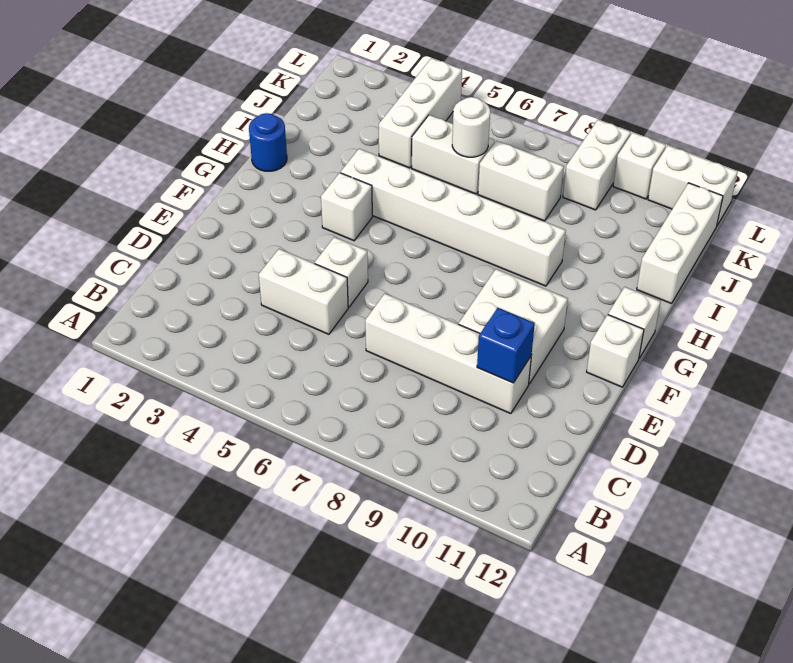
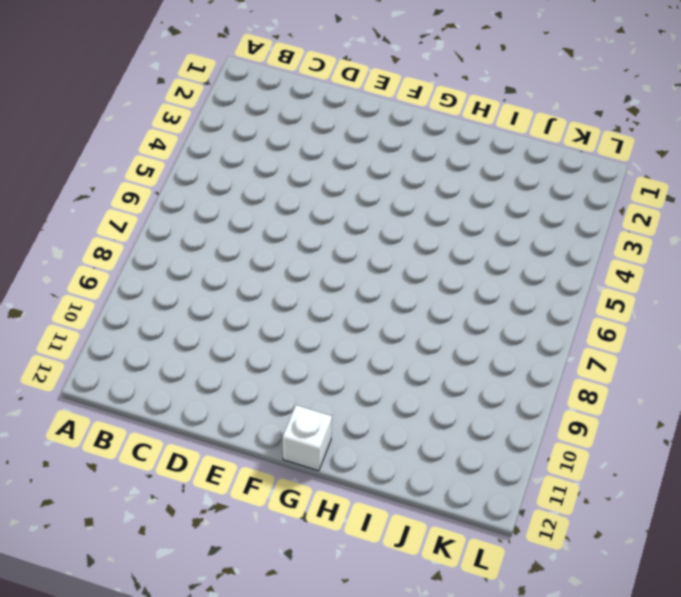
none -> white 1x2 brick [259,249,348,334]
none -> white 1x4 brick [365,294,531,414]
none -> white 1x1 brick [315,237,368,307]

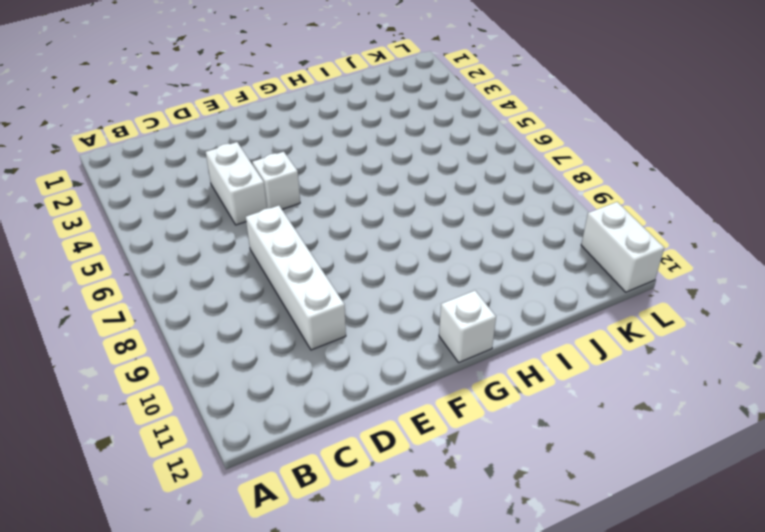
none -> white 2x2 brick [459,269,568,384]
none -> white 1x1 brick [587,315,644,387]
none -> white 1x1 brick [321,173,372,241]

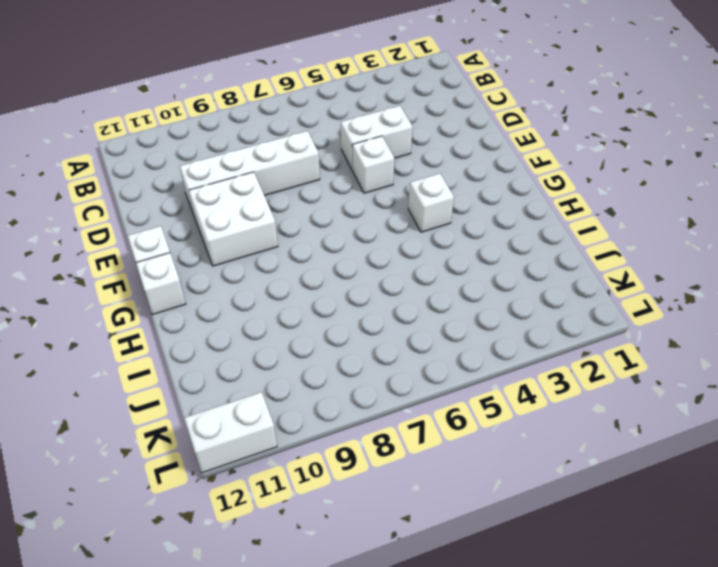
none -> blue 1x1 round brick [249,113,287,171]
none -> white 1x6 brick [341,149,566,286]
none -> white 1x3 brick [637,183,723,304]

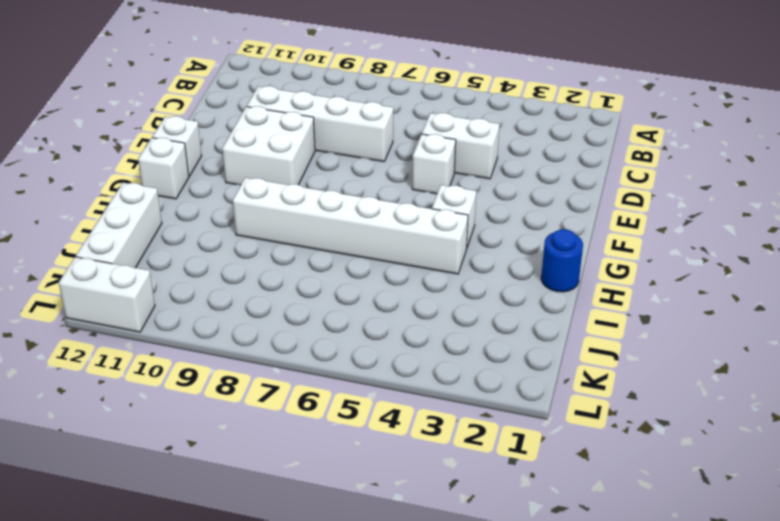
none -> white 1x3 brick [379,58,462,168]
none -> white 1x2 brick [412,115,495,194]
none -> white 1x2 brick [478,141,564,221]

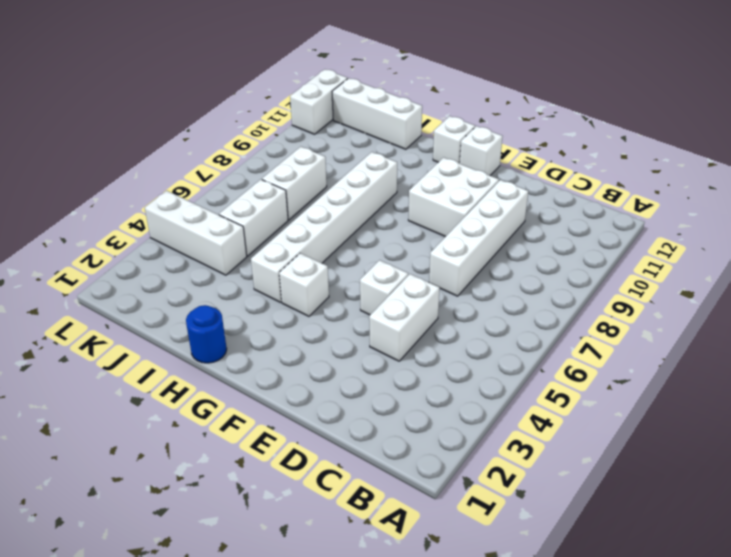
none -> white 1x2 brick [563,120,631,210]
none -> white 1x1 brick [613,133,666,199]
none -> blue 1x1 brick [477,308,535,383]

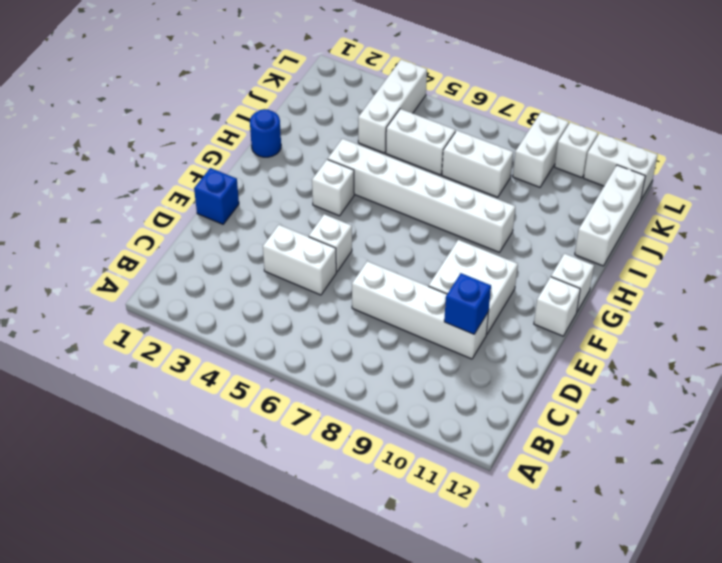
blue 1x1 brick [194,168,239,224] -> none
none -> white 1x1 round brick [452,97,490,157]

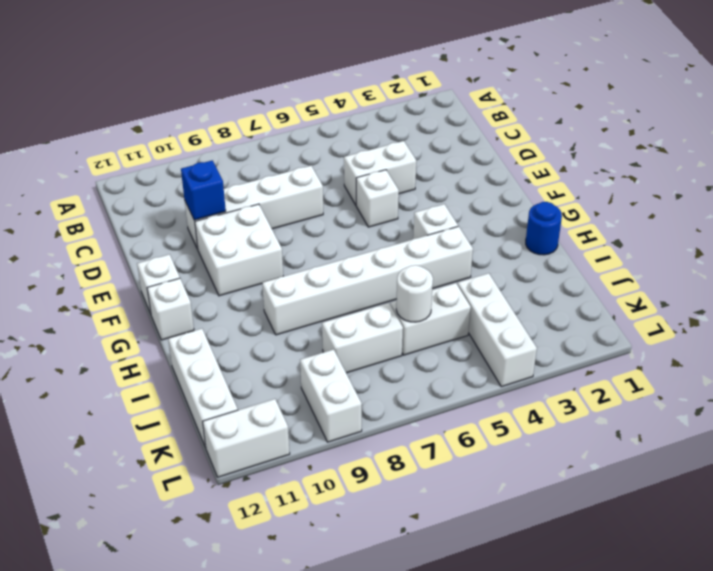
none -> white 1x1 brick [613,133,666,199]

